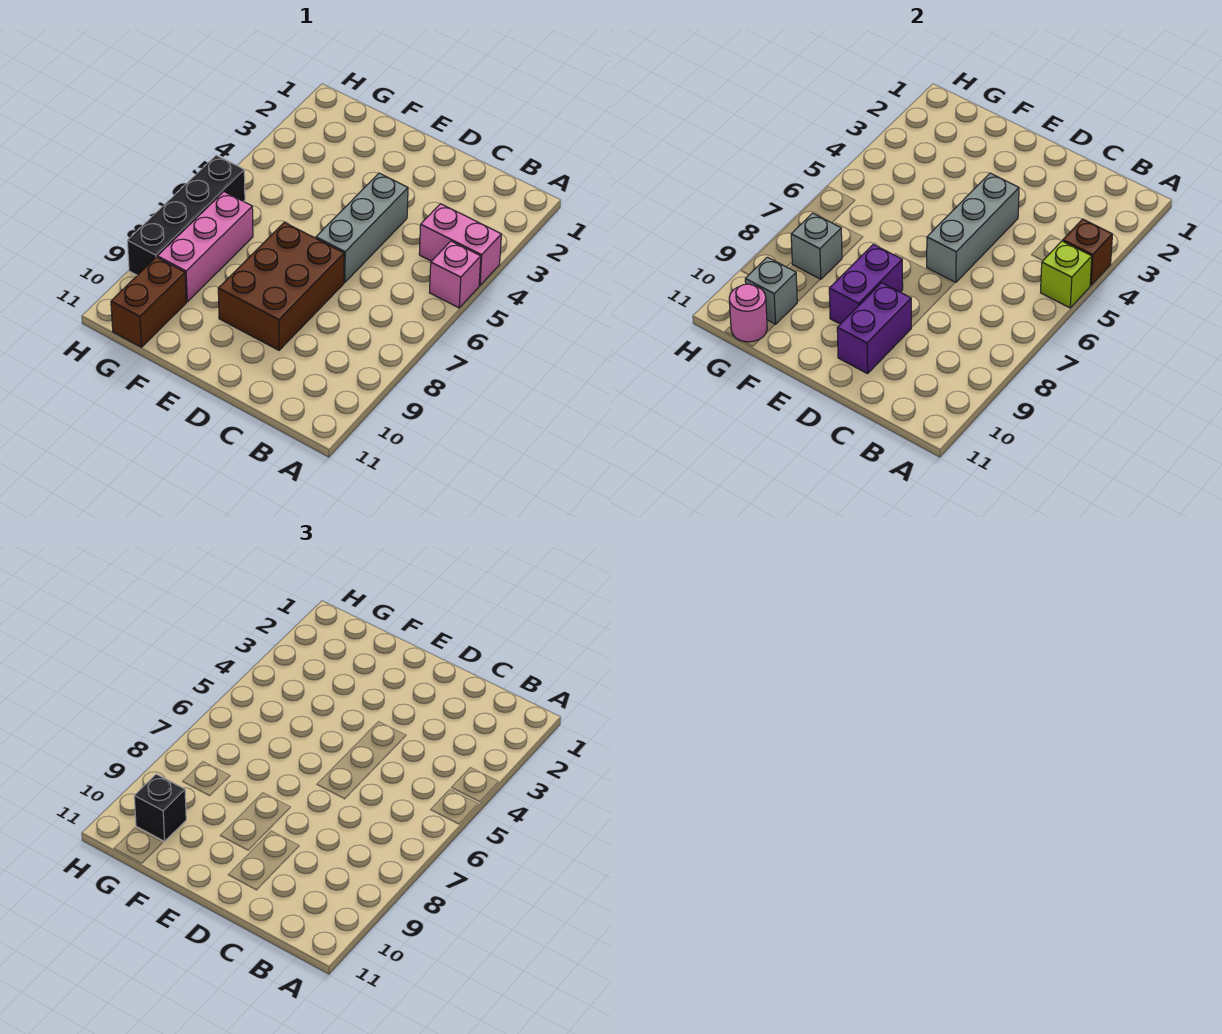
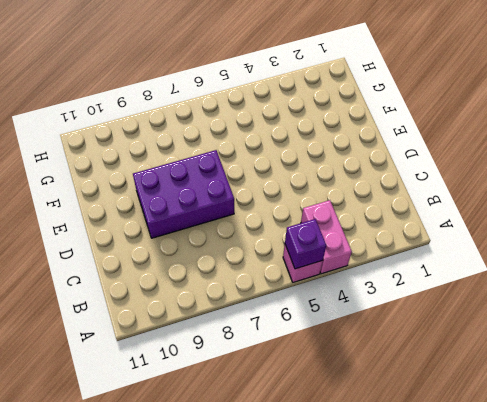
purple 1x1 brick [285,219,326,269] -> lime 1x1 brick [1041,241,1092,308]
purple 2x3 brick [133,150,234,238] -> brown 2x3 brick [218,222,344,350]
none -> grey 1x3 brick [316,173,408,283]
none -> pink 1x3 brick [157,192,253,302]
none -> brown 1x2 brick [111,257,186,347]

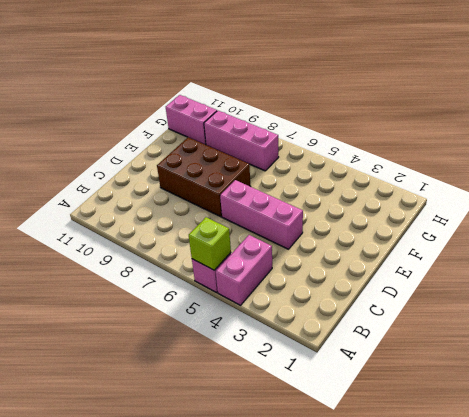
pink 1x3 brick [220,180,303,249] -> grey 1x3 brick [316,173,408,283]
pink 1x2 brick [166,95,217,145] -> brown 1x2 brick [111,257,186,347]
none -> black 1x4 brick [127,155,245,275]
none -> brown 1x1 brick [1063,219,1112,285]
none -> grey 1x3 brick [927,173,1019,283]

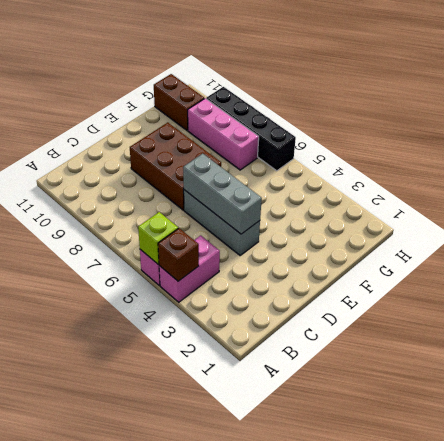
none -> purple 1x2 brick [837,283,911,374]
none -> purple 1x2 brick [829,244,903,324]
none -> grey 1x1 brick [791,213,842,279]

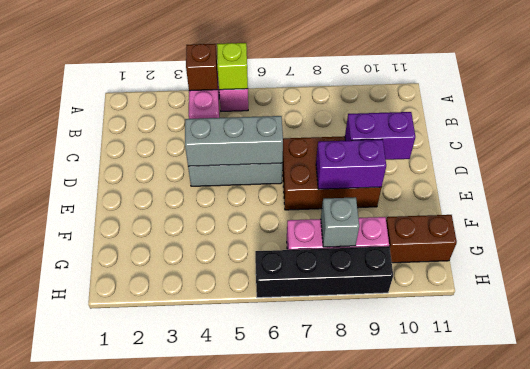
none -> grey 1x1 brick [745,257,797,324]
none -> pink 1x1 round brick [729,284,767,342]
none -> black 1x1 brick [134,774,186,841]

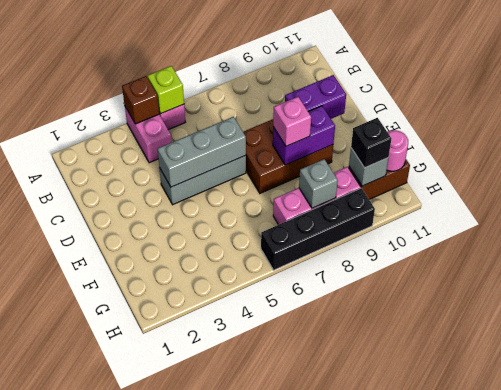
pink 1x1 brick [273,97,311,146] -> none

